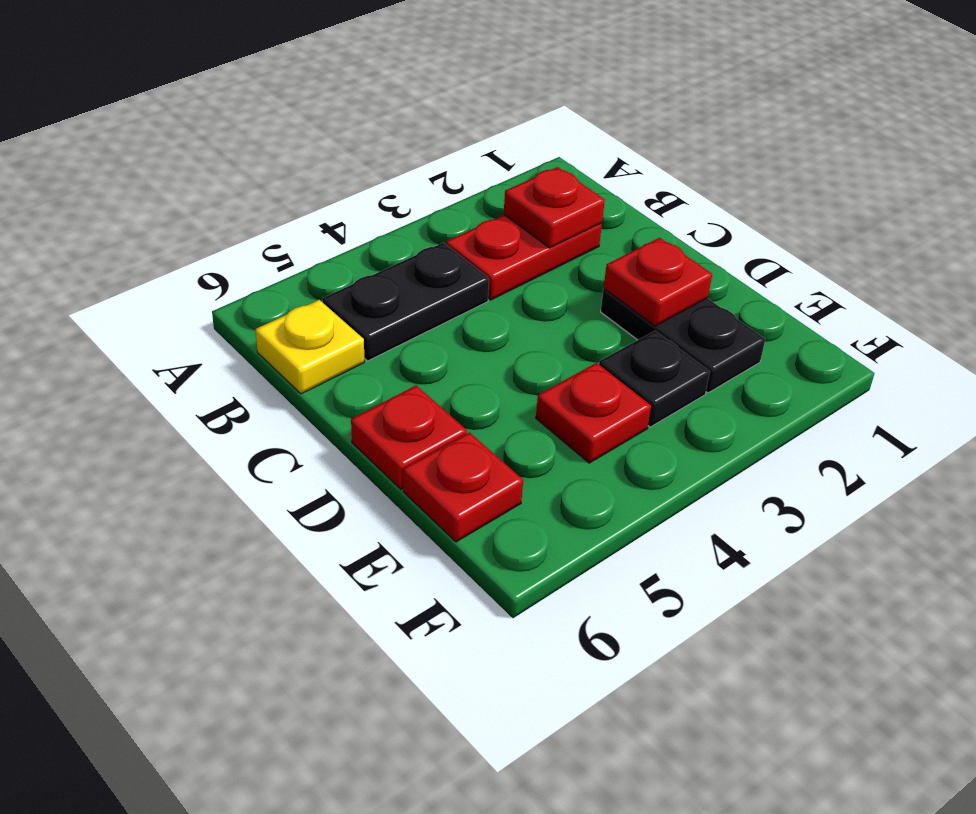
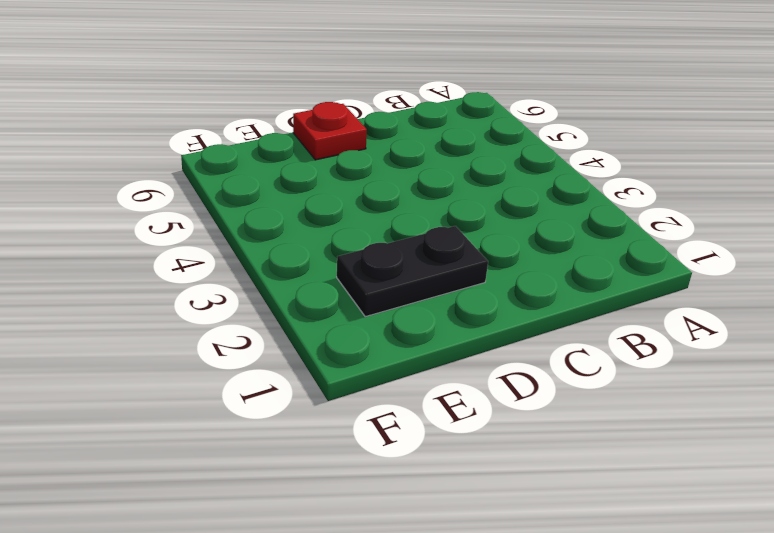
none -> red 1x2 plate [446,215,602,300]
none -> black 1x2 plate [322,243,489,361]

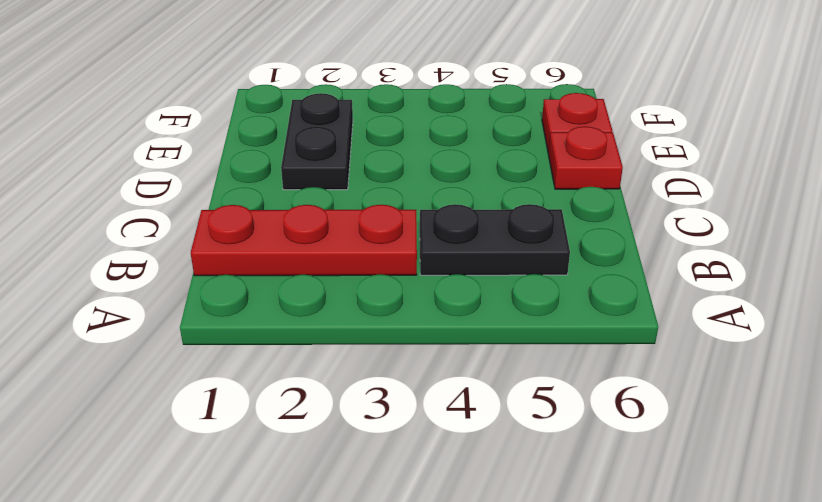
red 1x3 plate [191,205,417,276] -> red 1x2 plate [446,215,602,300]
none -> yellow 1x1 plate [255,300,364,394]
none -> black 1x1 plate [599,331,710,427]

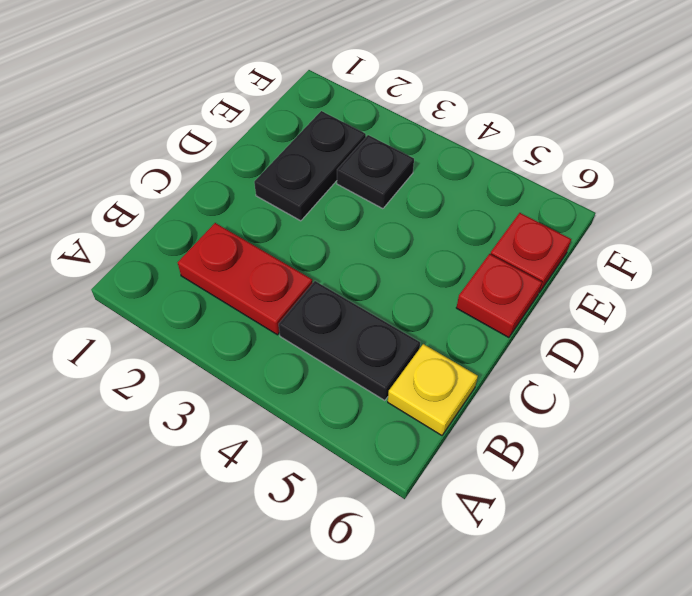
none -> red 1x1 plate [536,363,651,463]
none -> red 1x1 plate [504,167,605,248]

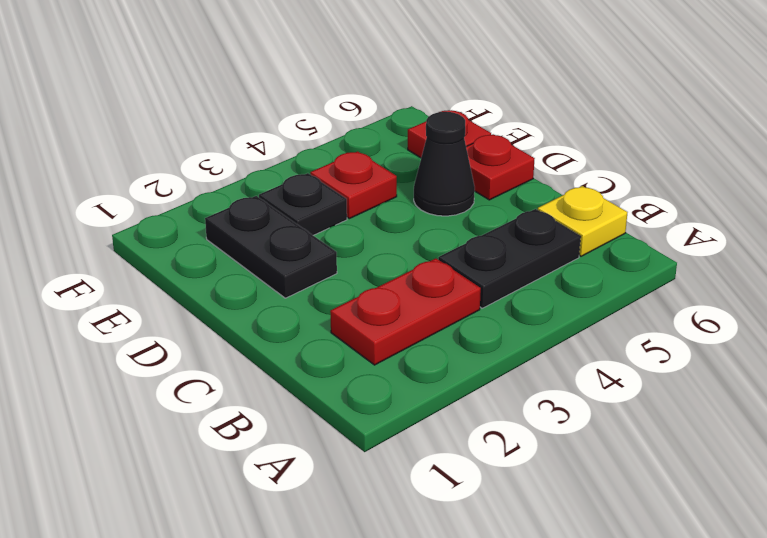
black 1x1 cone [414,112,475,216] -> none
none -> red 1x1 plate [504,167,605,248]
none -> red 1x1 plate [604,238,712,326]

